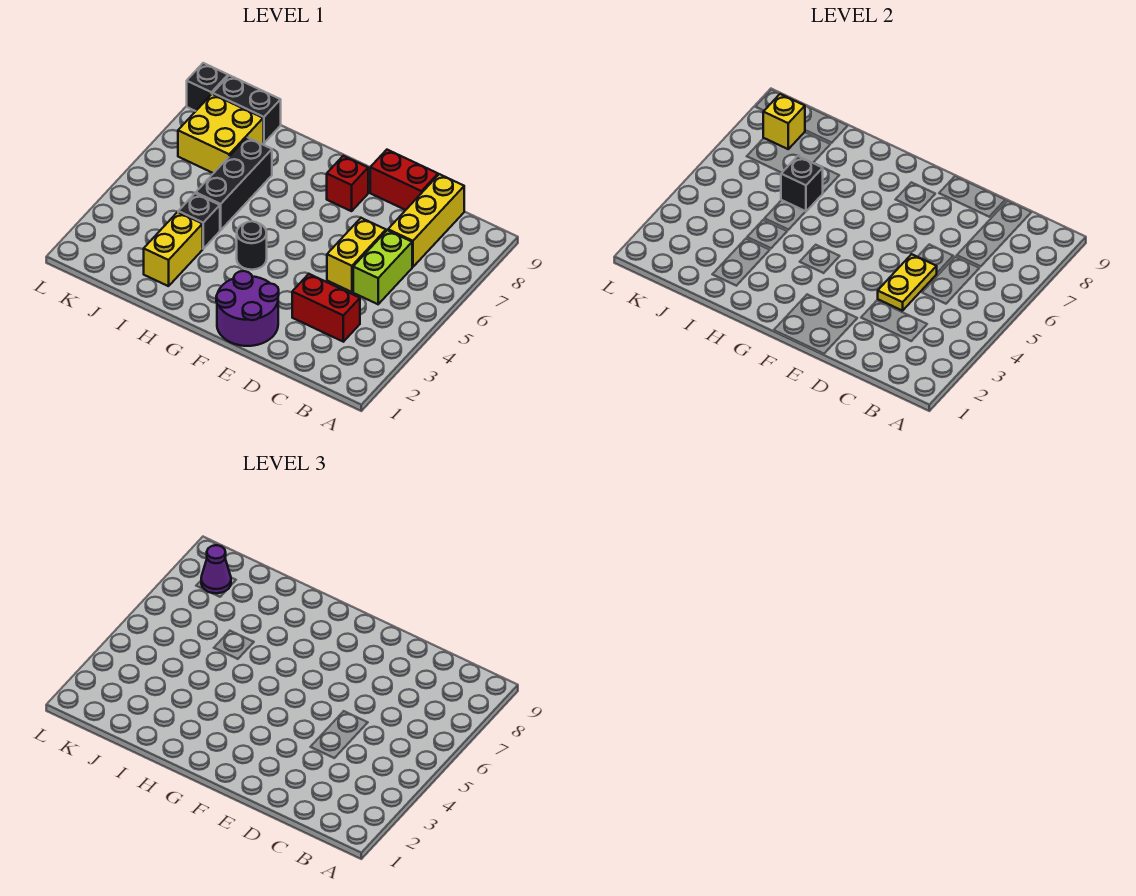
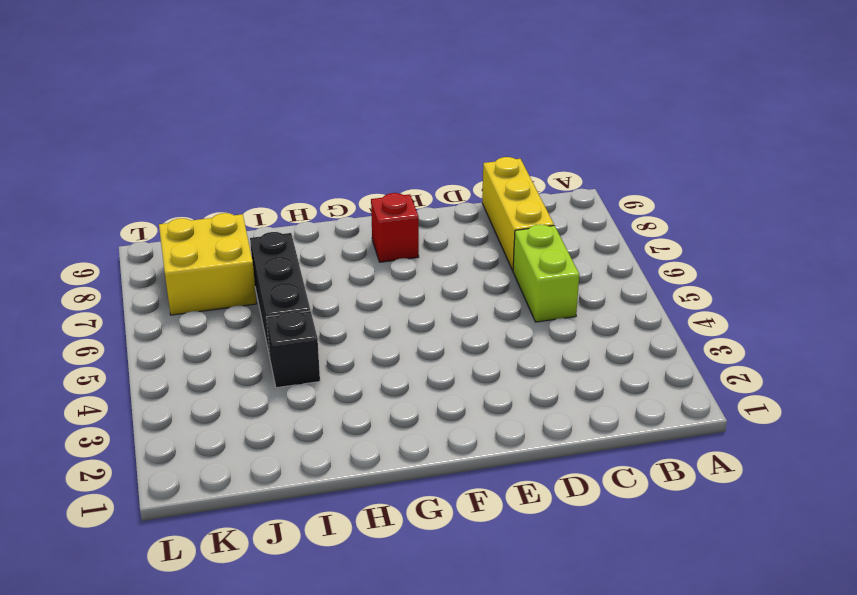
none -> red 1x2 brick [292,274,360,342]
none -> yellow 1x2 brick [327,218,386,292]
none -> red 1x2 brick [370,150,438,210]

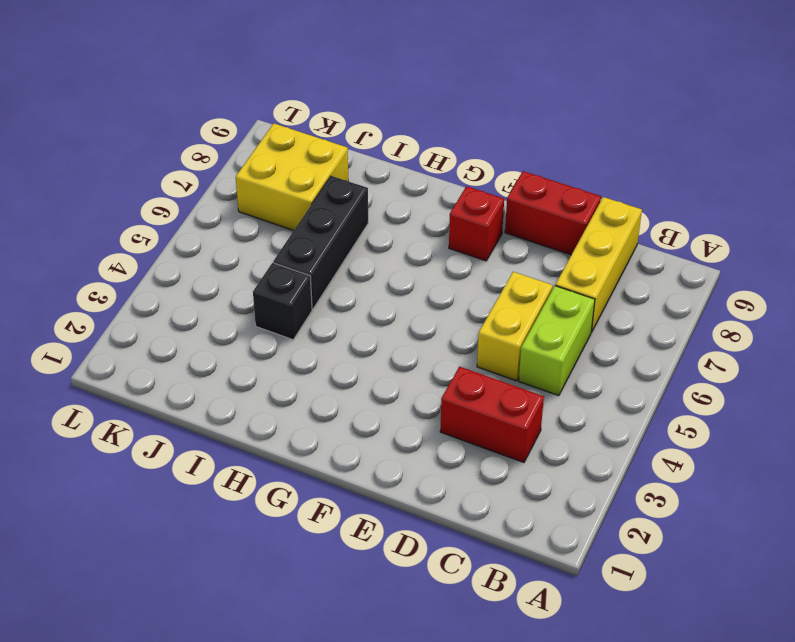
none -> purple 2x2 round brick [216,271,279,346]
none -> black 1x1 round brick [237,221,267,270]
none -> yellow 1x2 brick [144,212,203,286]

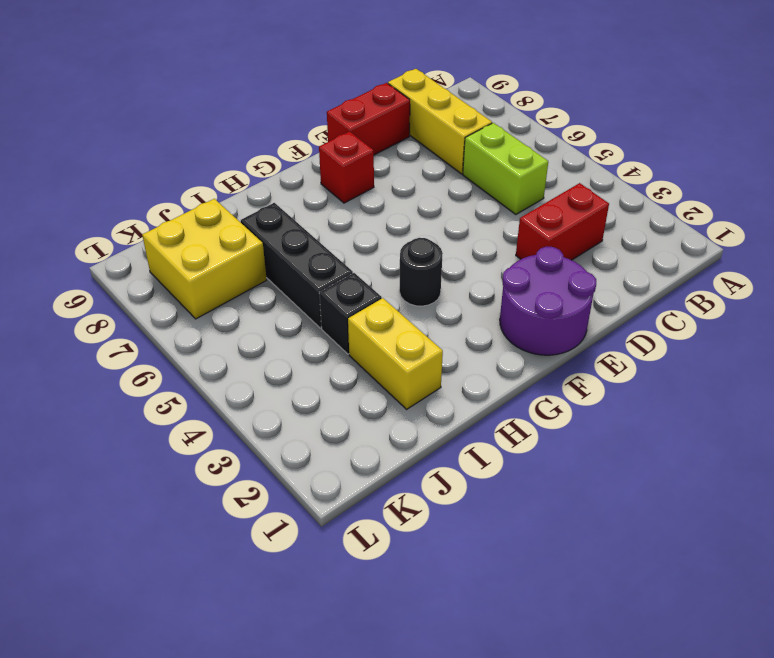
none -> yellow 1x2 brick [327,218,386,292]
none -> black 1x2 brick [213,75,281,143]
none -> black 1x1 brick [187,63,228,111]

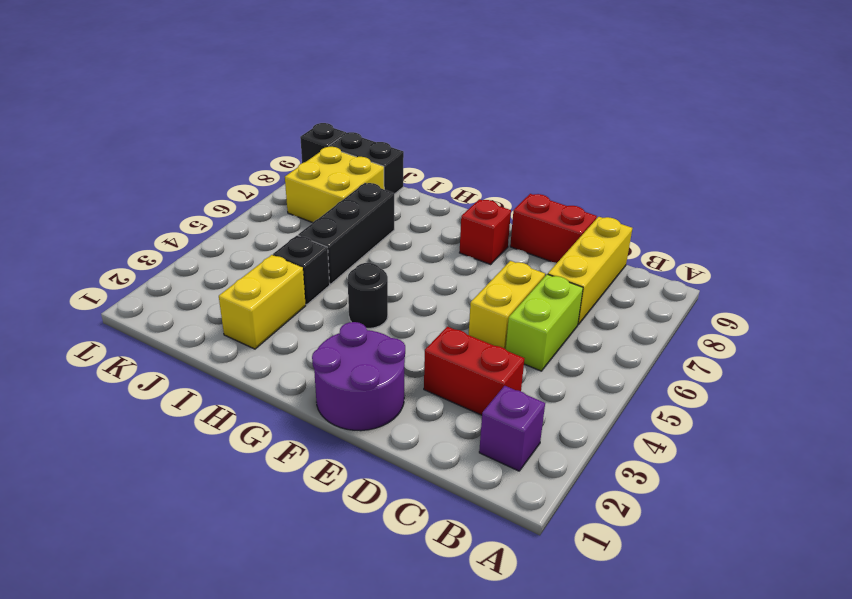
purple 1x1 brick [479,386,545,471] -> none
none -> yellow 1x2 plate [878,254,937,311]
none -> black 1x1 brick [781,156,823,211]
none -> yellow 1x1 brick [763,94,805,149]

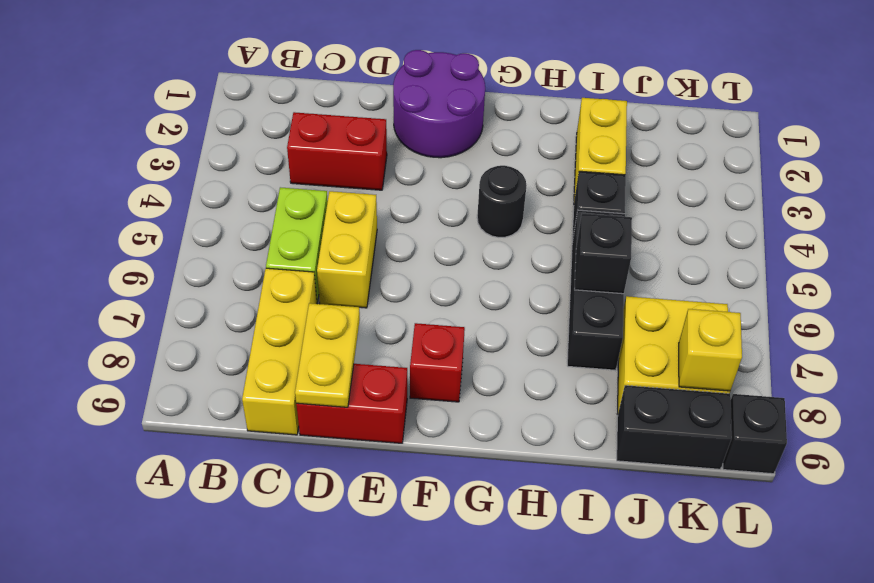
yellow 1x2 plate [295,303,360,407] -> yellow 1x2 plate moved to [878,254,937,311]
none -> purple 1x1 cone [201,545,231,593]

